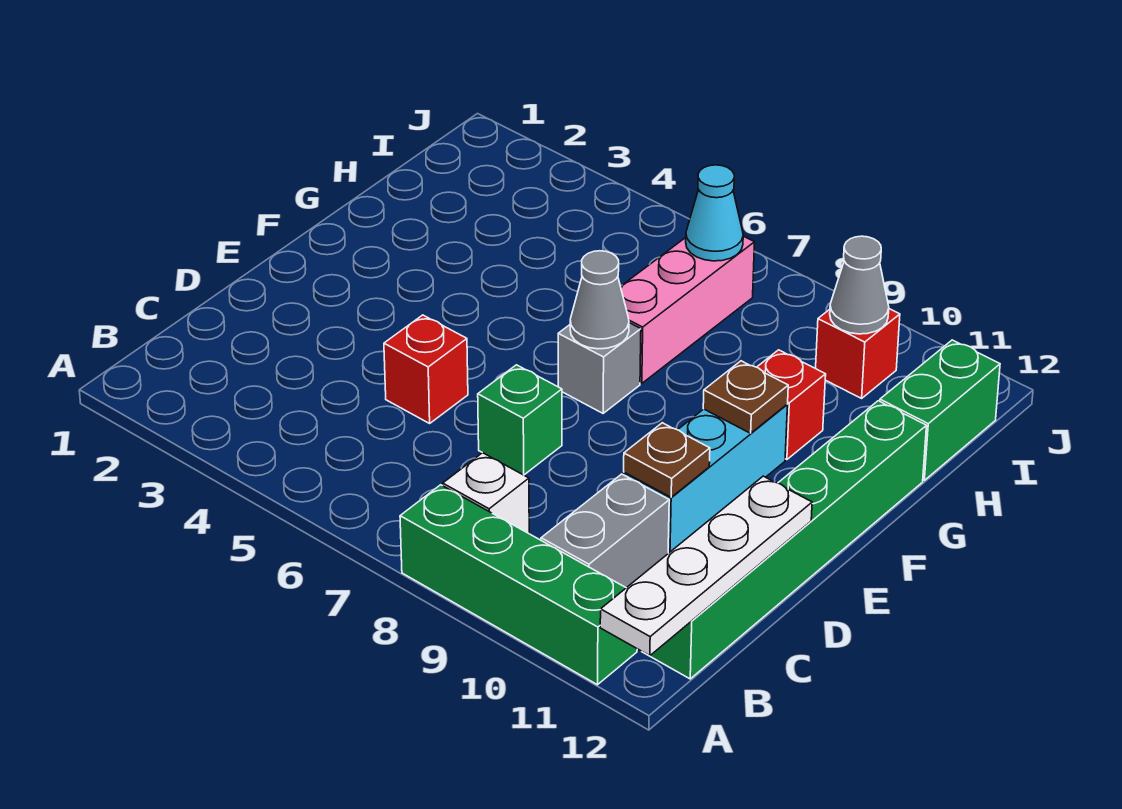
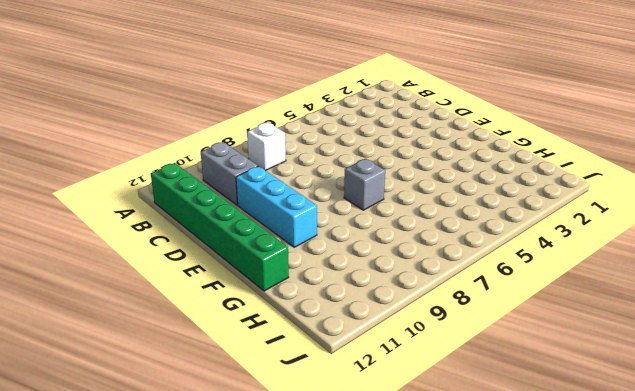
none -> green 1x4 brick [400,485,637,685]
none -> red 1x1 brick [384,315,468,423]
none -> green 1x1 brick [478,365,562,475]

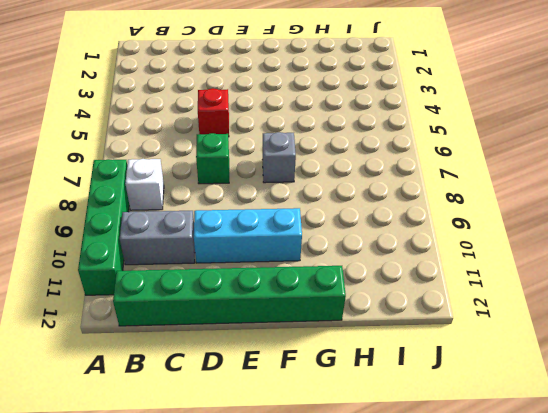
none -> pink 1x3 brick [621,236,755,383]
none -> red 1x1 brick [757,350,826,460]
none -> green 1x2 brick [880,340,1000,480]

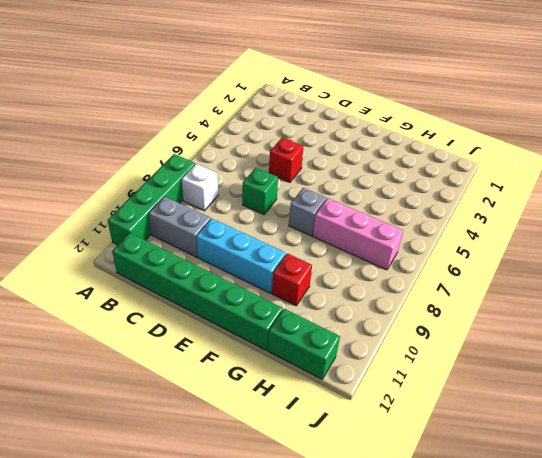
none -> red 1x1 brick [816,309,900,398]
none -> white 1x4 plate [600,476,812,656]
none -> brown 1x1 plate [624,423,710,497]

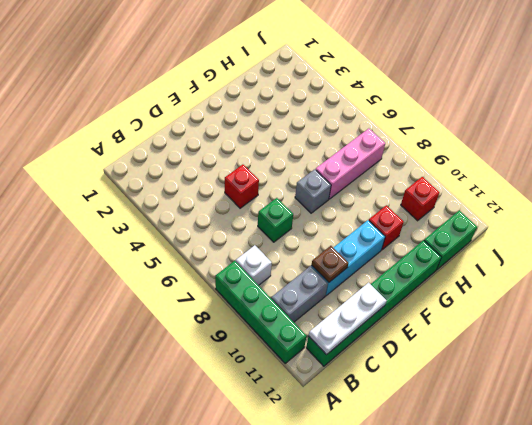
white 1x3 plate [309,283,387,355] -> white 1x4 plate [600,476,812,656]
none -> grey 1x1 cone [570,251,629,349]
none -> brown 1x1 plate [703,361,788,433]
none -> cyan 1x1 cone [686,165,743,261]

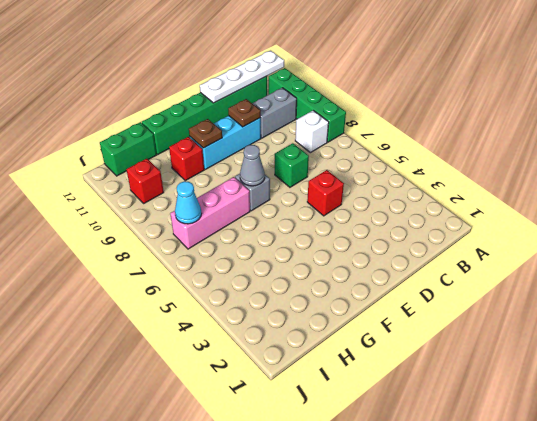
none -> grey 1x1 cone [830,236,889,334]

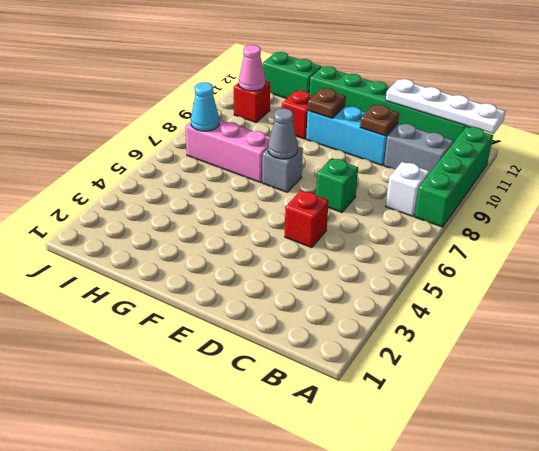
pink 1x1 cone [239,45,265,91] -> grey 1x1 cone [830,236,889,334]

